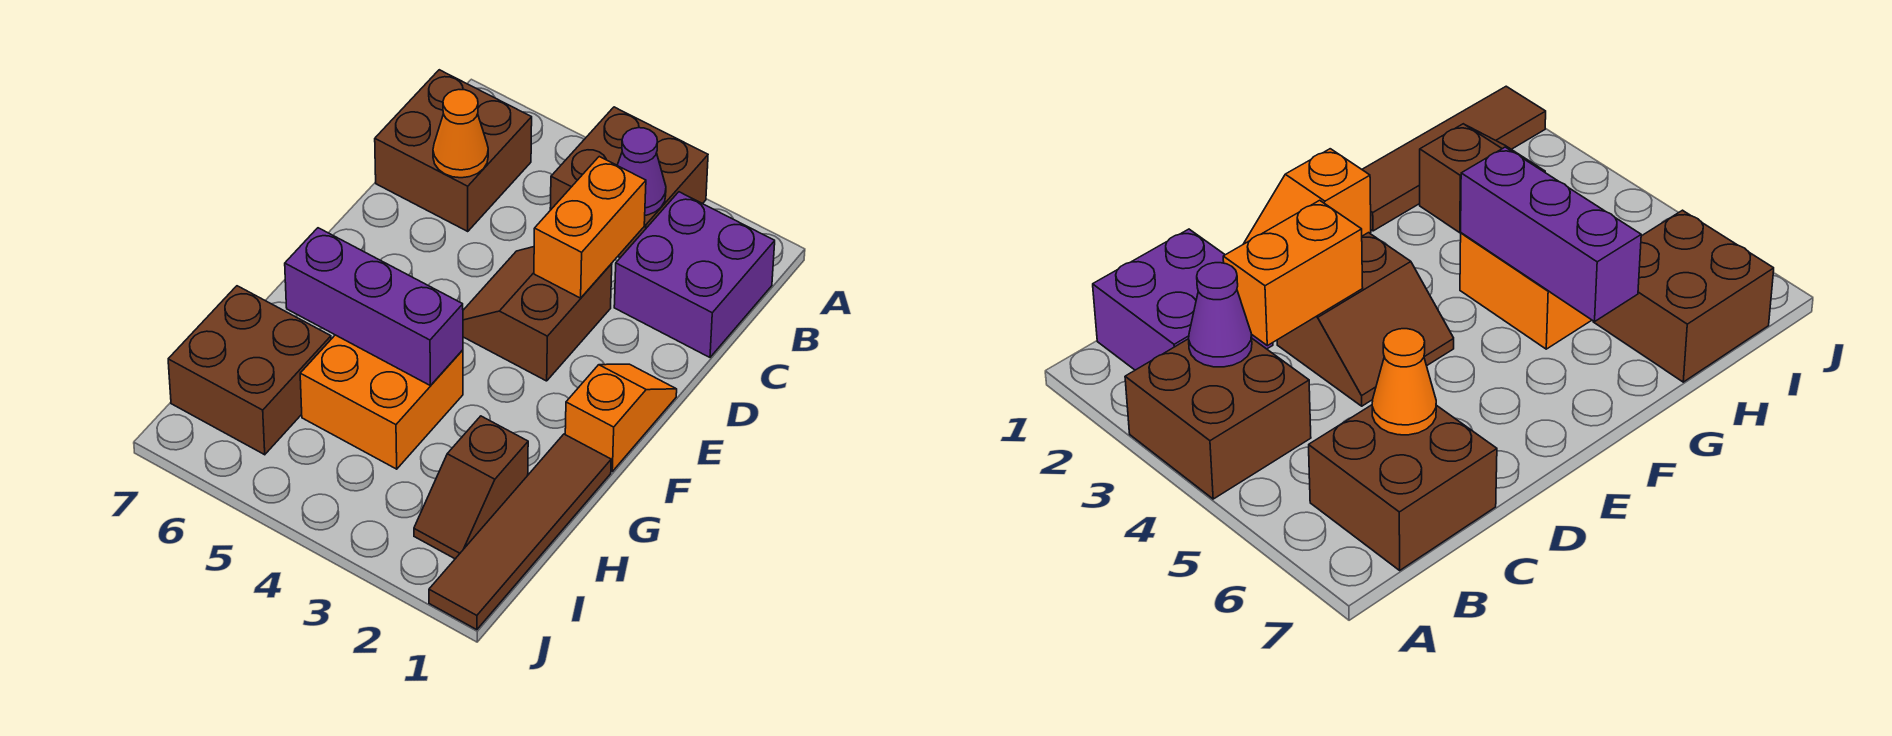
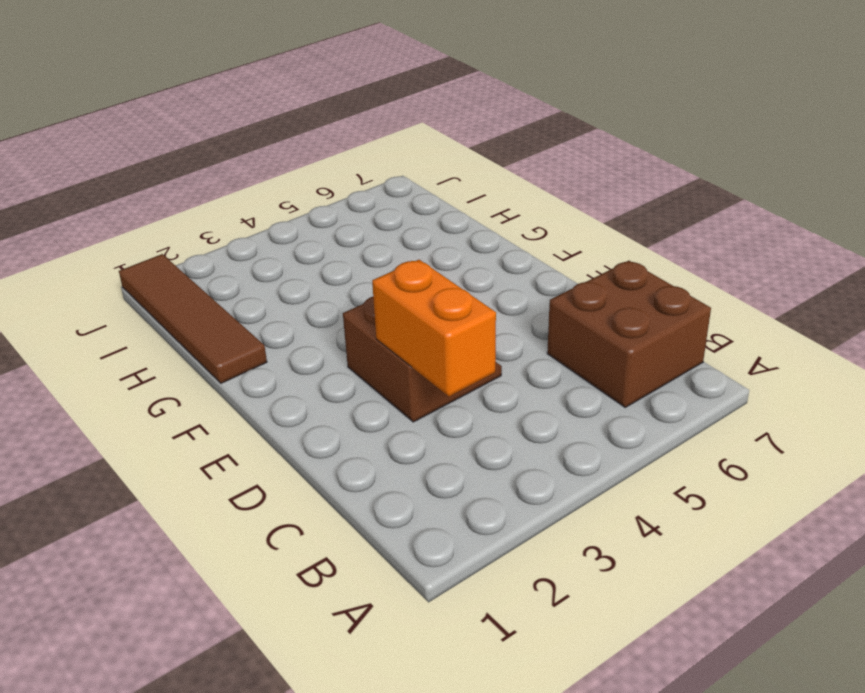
none -> brown 2x2 brick [550,107,708,258]
none -> purple 2x2 brick [614,192,775,357]
none -> orange 1x2 slope [565,364,677,471]

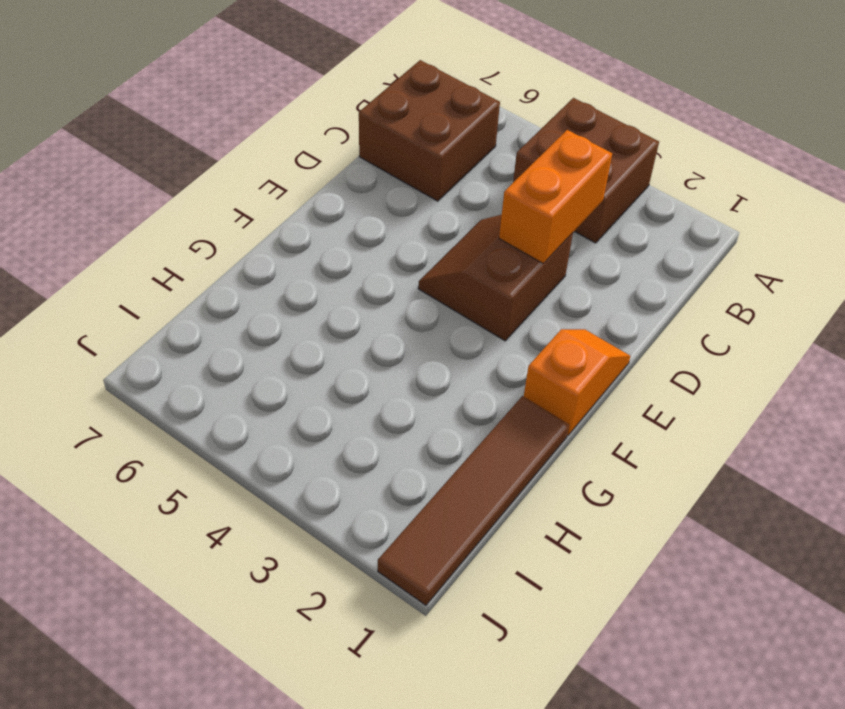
none -> purple 2x2 brick [614,192,775,357]
none -> orange 2x2 brick [300,335,463,469]
none -> brown 1x2 slope [414,416,528,559]

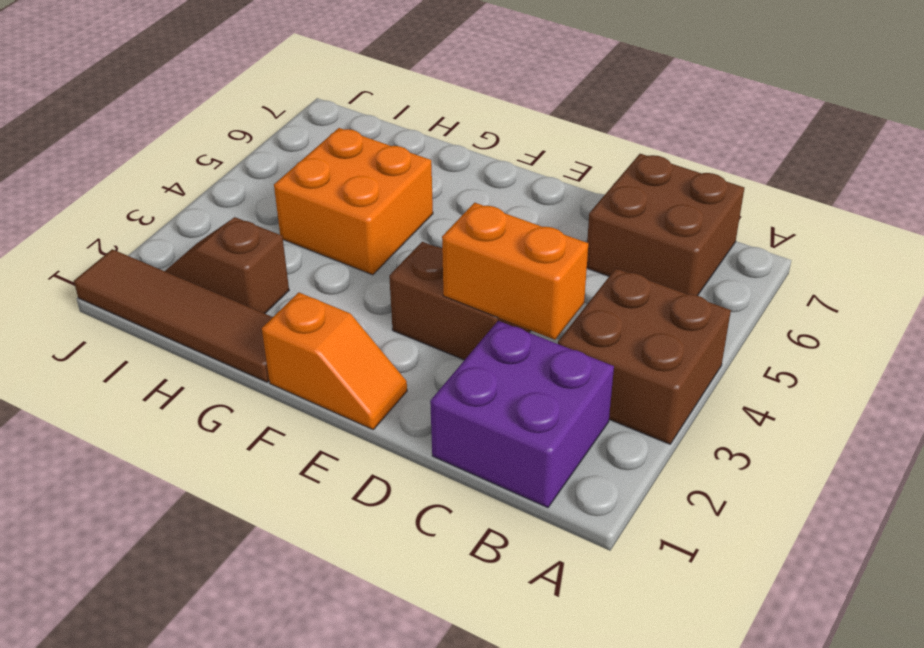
none -> brown 2x2 brick [168,286,331,455]
none -> purple 1x1 cone [617,128,666,215]
none -> orange 1x1 cone [433,90,488,178]

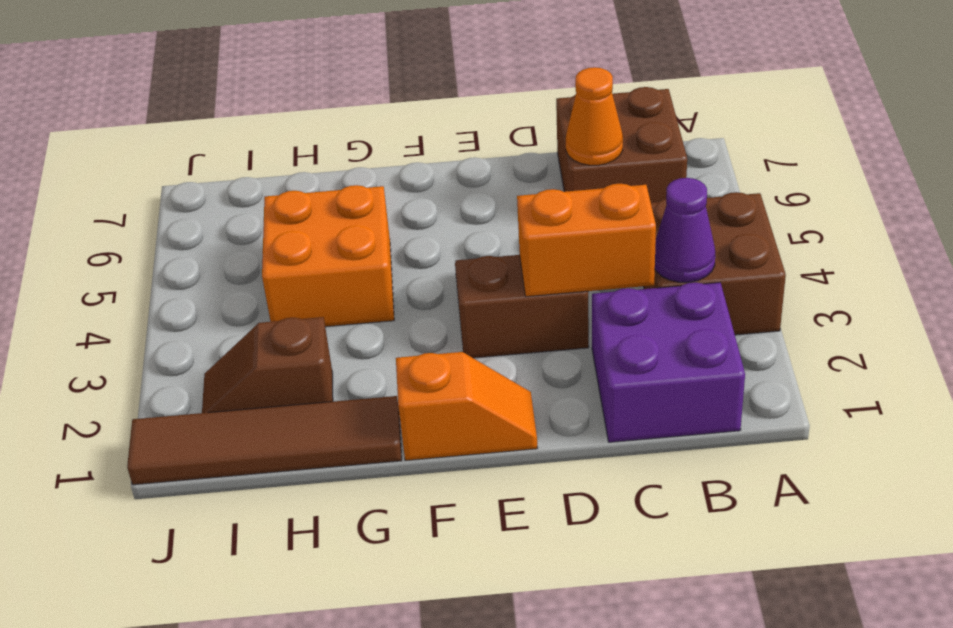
none -> brown 2x2 brick [168,286,331,455]
none -> purple 1x3 brick [285,228,463,385]

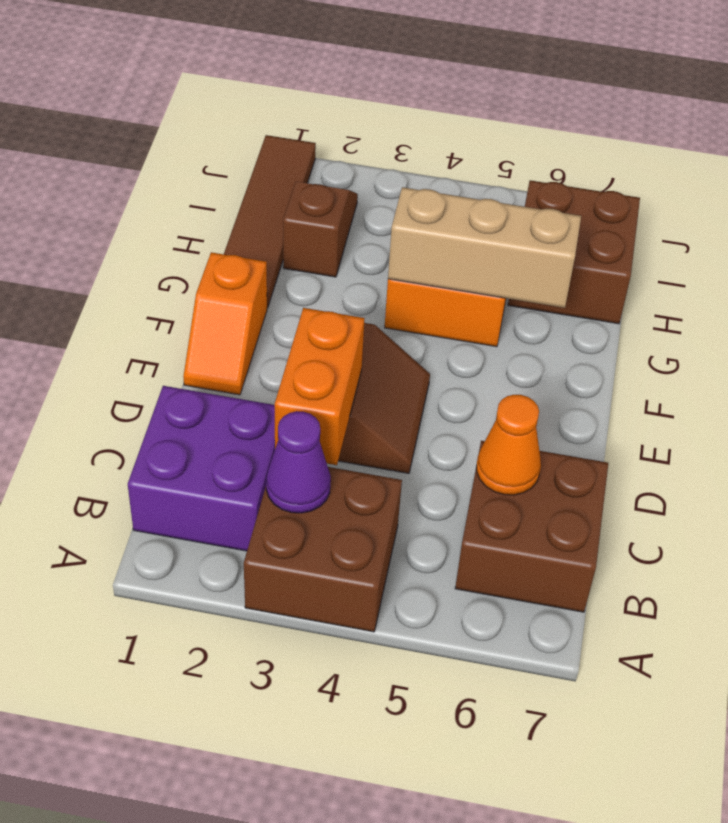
tan 1x3 brick [388,187,581,308] -> purple 1x3 brick [285,228,463,385]

